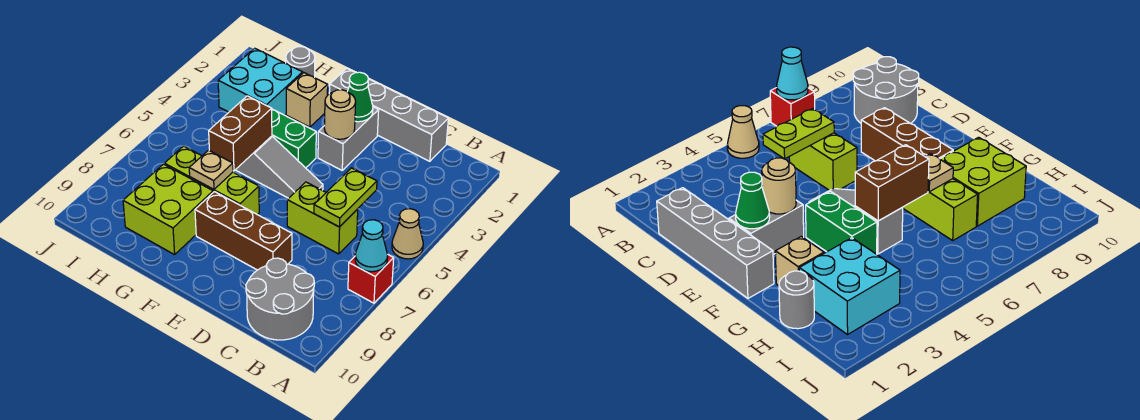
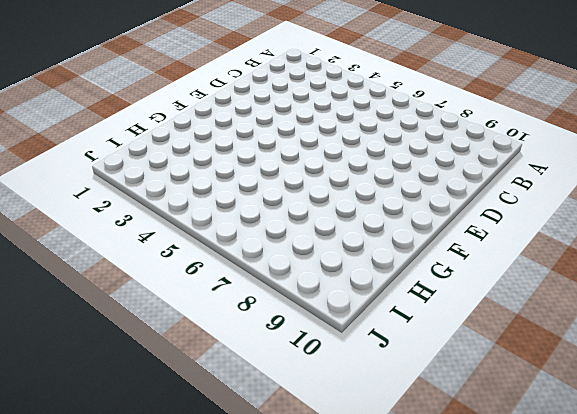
none -> tan 1x1 cone [392,209,423,259]
none -> red 1x1 brick [348,255,394,303]
none -> grey 2x2 round brick [246,258,314,340]

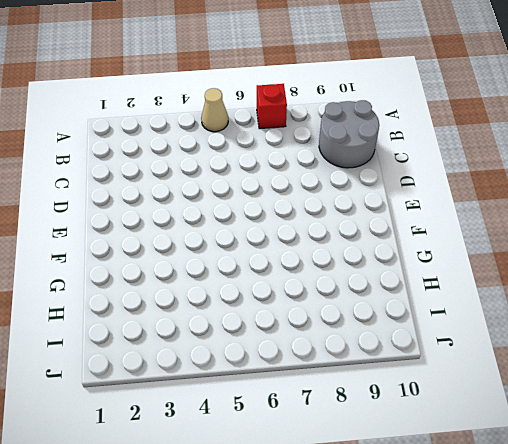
none -> grey 1x4 brick [329,68,448,161]
none -> lime 1x2 brick [287,182,358,254]
none -> brown 1x3 brick [195,192,292,270]

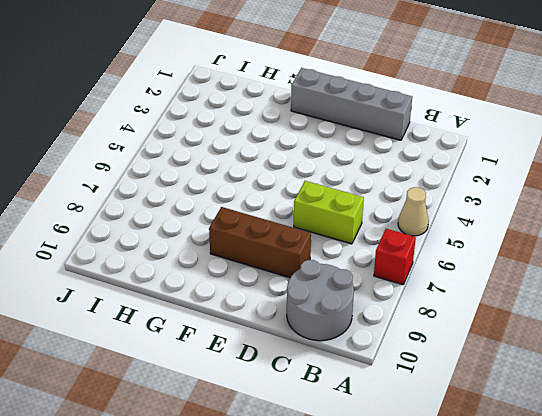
none -> grey 1x2 brick [318,107,379,170]
none -> grey 1x3 slope [236,136,323,198]
none -> green 1x2 brick [272,109,316,168]

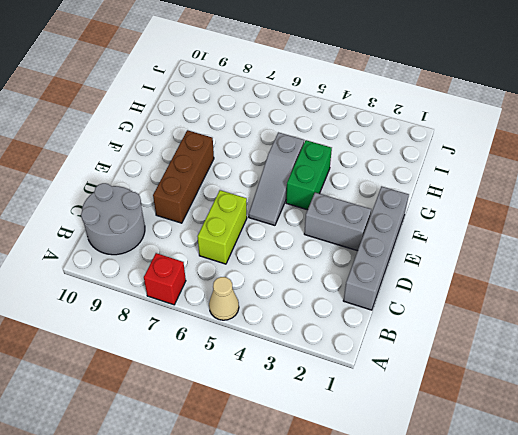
none -> lime 1x3 brick [164,146,259,215]
none -> tan 1x1 brick [286,73,328,127]
none -> lime 2x2 brick [123,164,213,255]

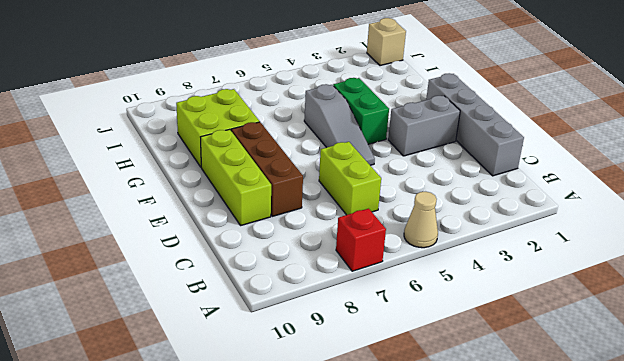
lime 1x3 brick [201,129,271,226] -> lime 1x3 brick moved to [164,146,259,215]
tan 1x1 brick [367,18,406,66] -> tan 1x1 brick moved to [286,73,328,127]
none -> grey 2x2 round brick [246,258,314,340]
none -> grey 1x1 round brick [286,47,315,78]
none -> cyan 2x2 brick [218,48,303,115]

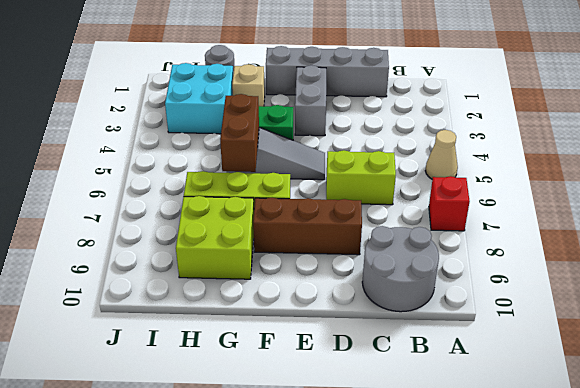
none -> cyan 1x1 cone [355,220,388,272]
none -> lime 1x2 plate [314,168,377,227]
none -> green 1x1 cone [347,72,373,122]

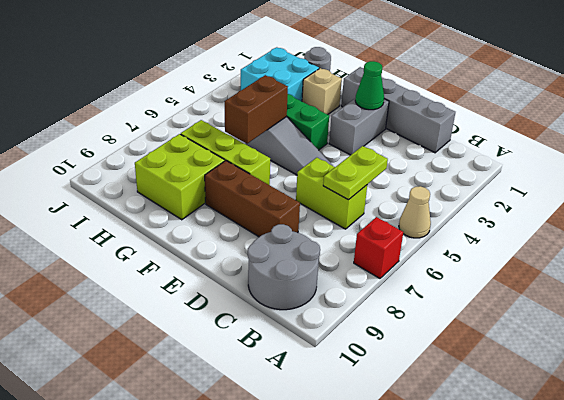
none -> cyan 1x1 cone [355,220,388,272]
none -> tan 1x1 round brick [324,90,356,139]
none -> tan 1x1 plate [189,150,233,189]

